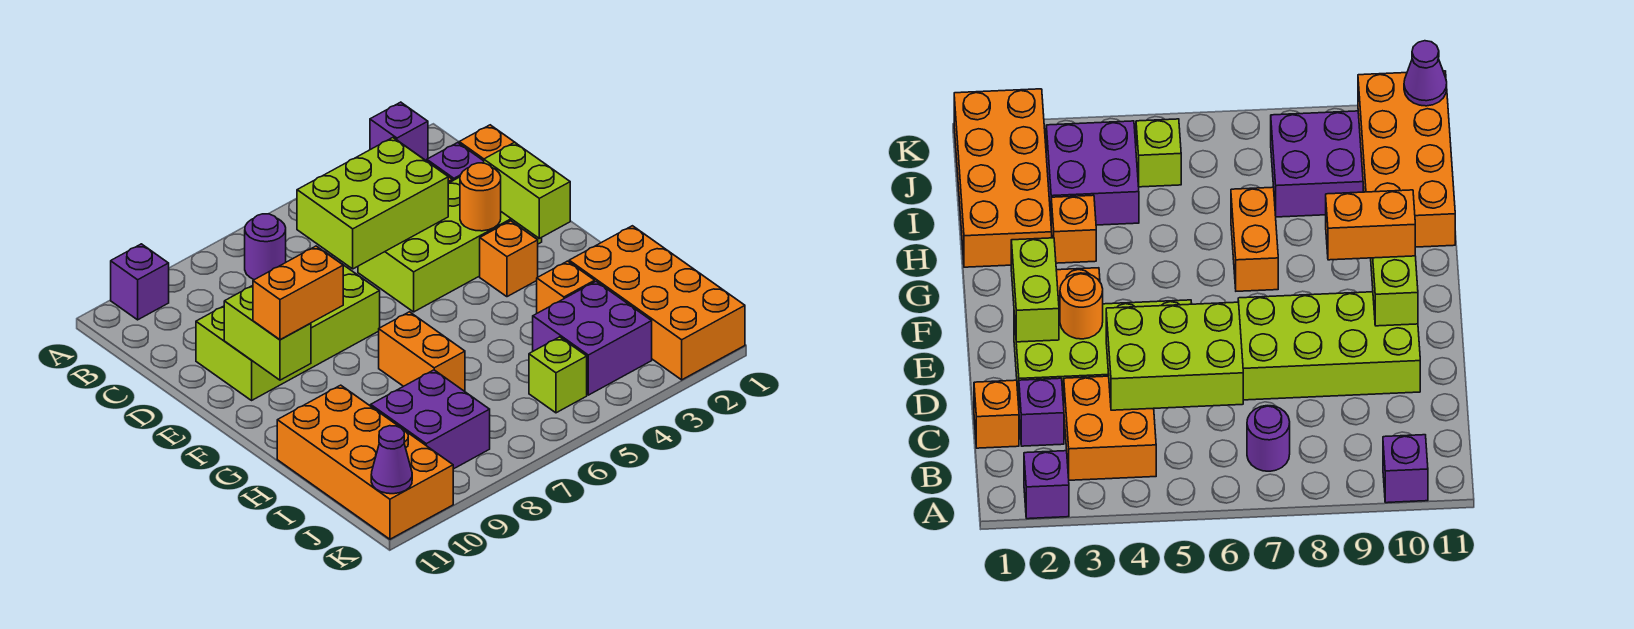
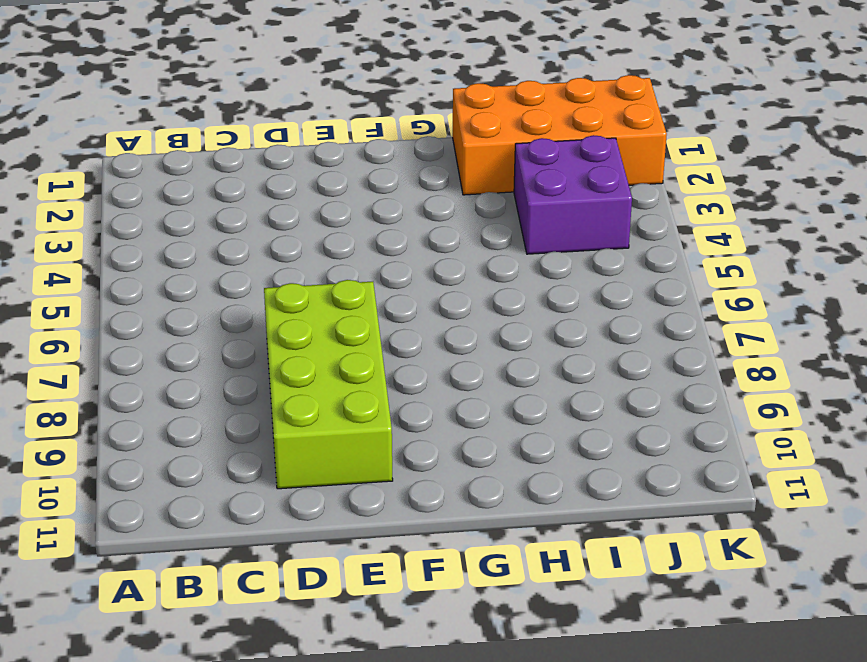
none -> purple 1x1 brick [370,102,428,161]
none -> purple 1x1 brick [111,244,169,320]
none -> orange 2x2 brick [1064,376,1156,480]

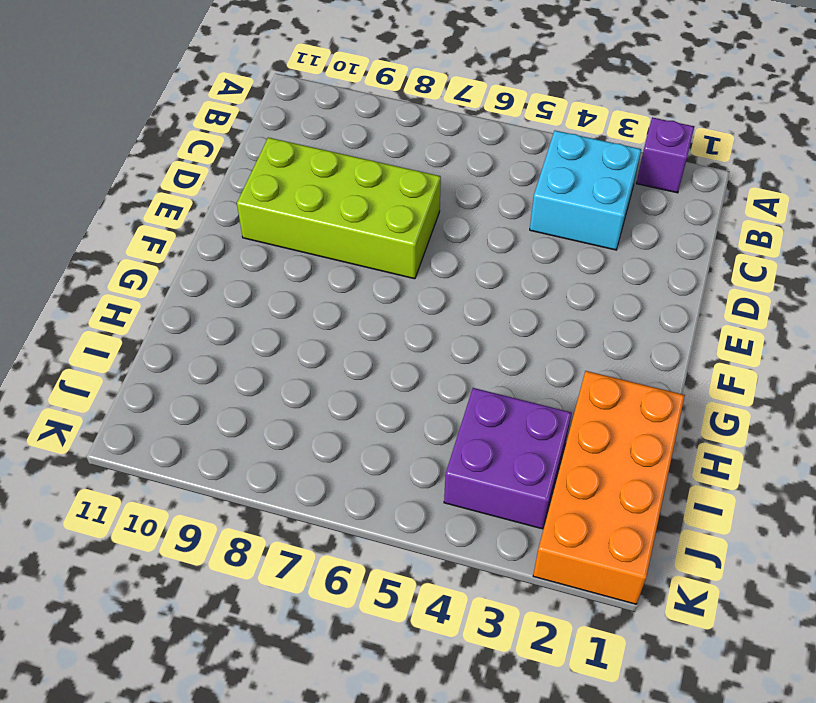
cyan 2x2 brick [530,131,641,250] -> orange 2x2 brick [1064,376,1156,480]
none -> purple 1x1 brick [111,244,169,320]
none -> purple 1x1 round brick [245,214,286,280]
none -> orange 1x1 brick [459,125,514,161]

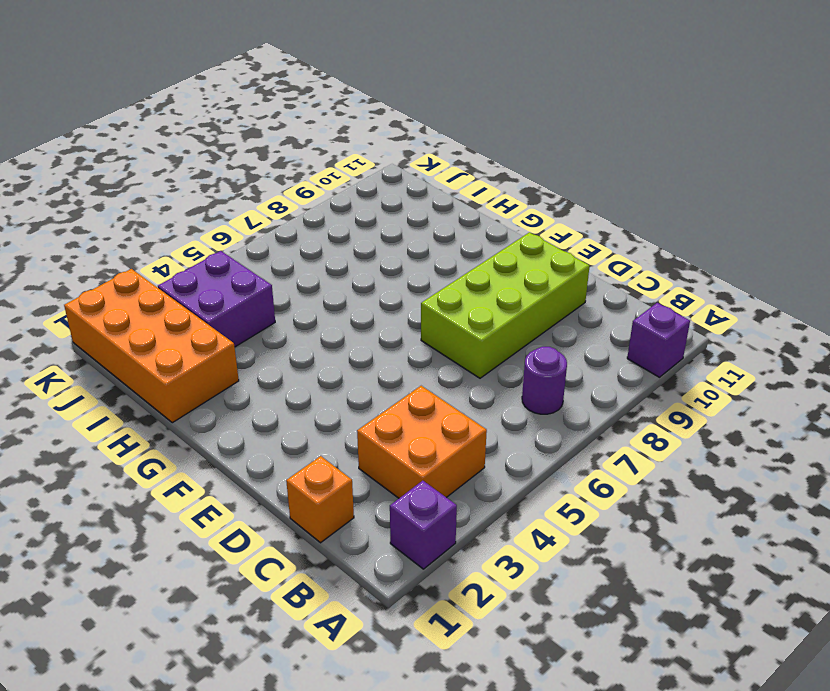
none -> purple 1x1 brick [427,143,484,181]
none -> lime 2x4 brick [358,177,542,312]
none -> orange 1x1 brick [480,221,538,297]

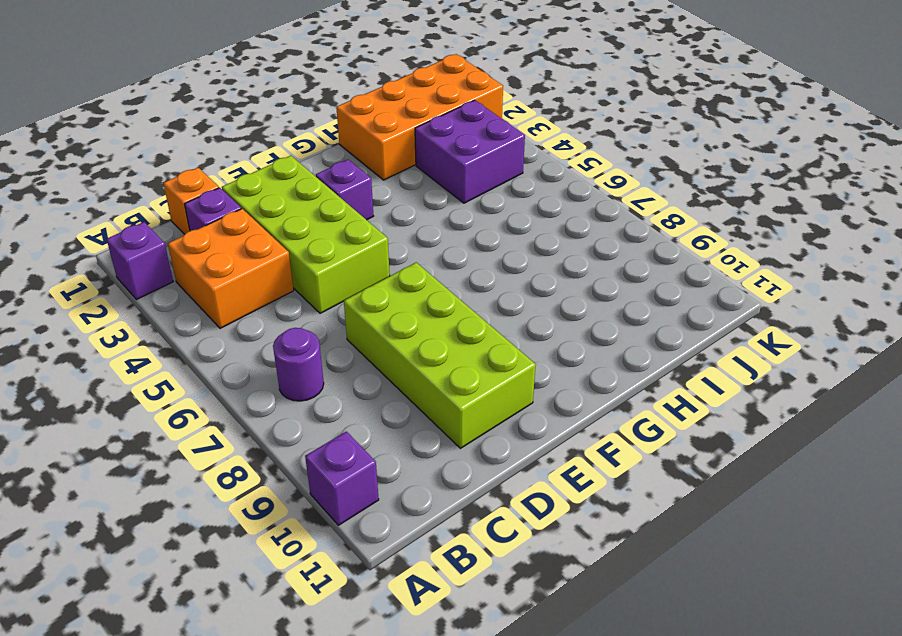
purple 1x1 brick [316,159,373,220] -> orange 1x1 brick [480,221,538,297]
none -> orange 1x2 brick [379,312,465,391]
none -> orange 1x1 brick [537,261,595,313]
none -> orange 2x4 brick [277,385,453,539]

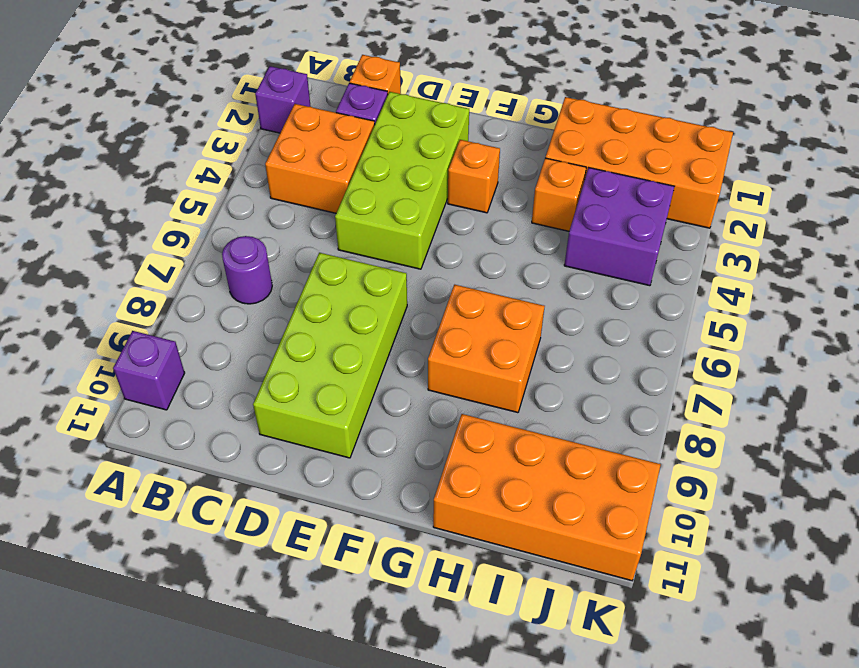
orange 2x2 brick [428,285,545,413] -> orange 1x2 brick [379,312,465,391]
none -> purple 2x2 brick [371,370,490,469]
none -> lime 1x1 brick [529,337,587,413]
none -> lime 2x3 brick [297,138,448,269]

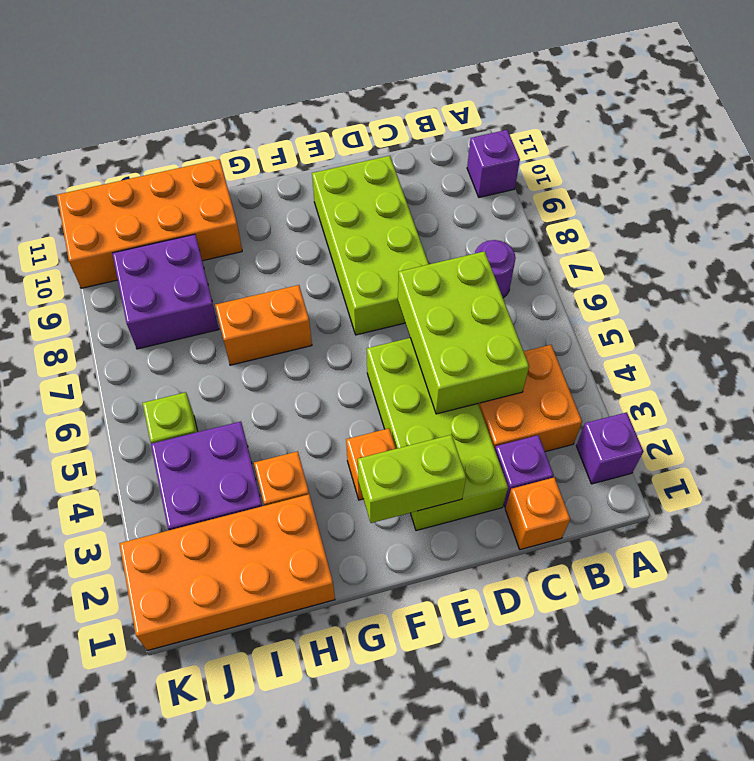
none -> orange 1x1 round brick [460,163,501,231]
none -> lime 1x2 brick [224,286,311,380]
none -> purple 1x1 cone [371,426,412,494]

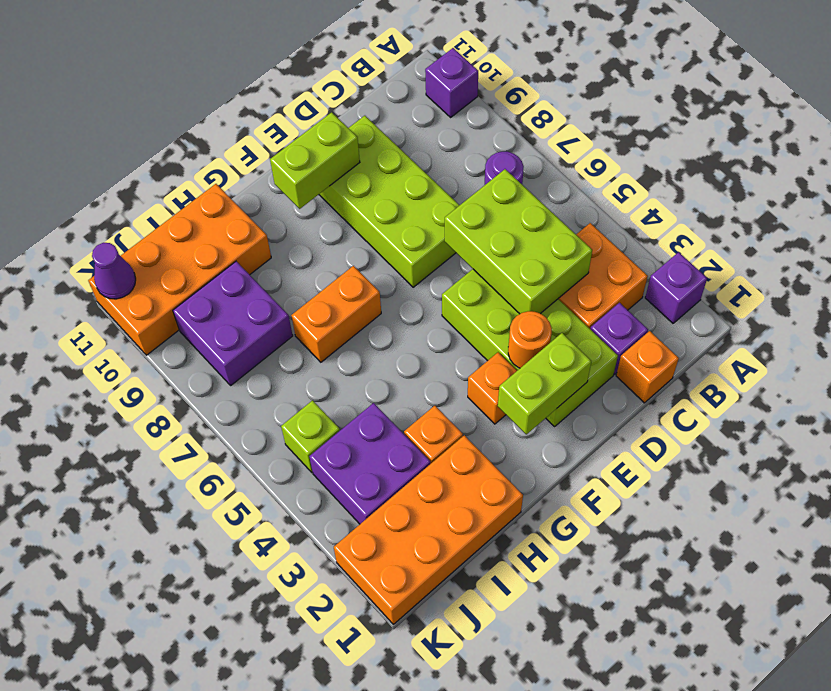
none -> orange 1x2 brick [253,246,343,340]

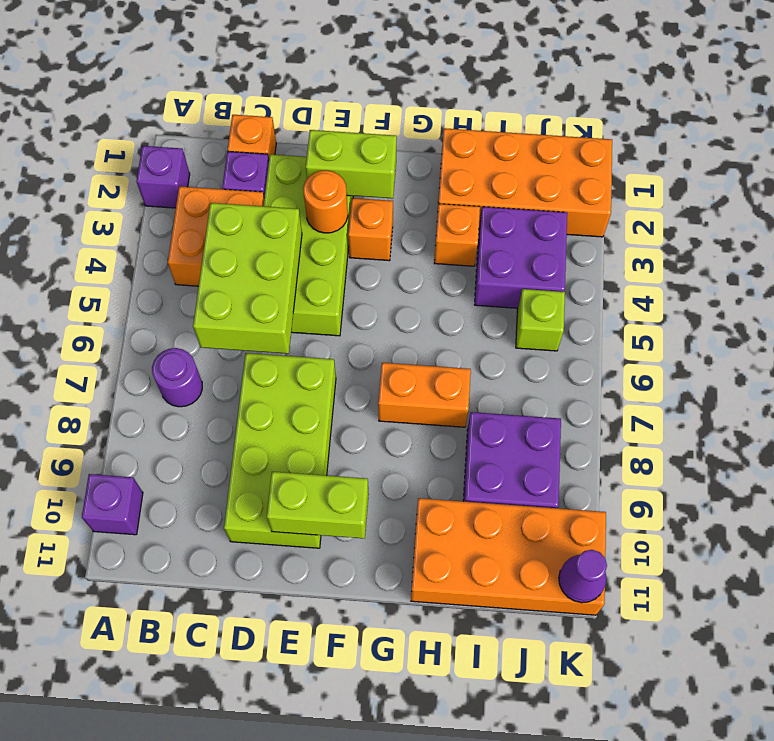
none -> orange 1x2 brick [253,246,343,340]

